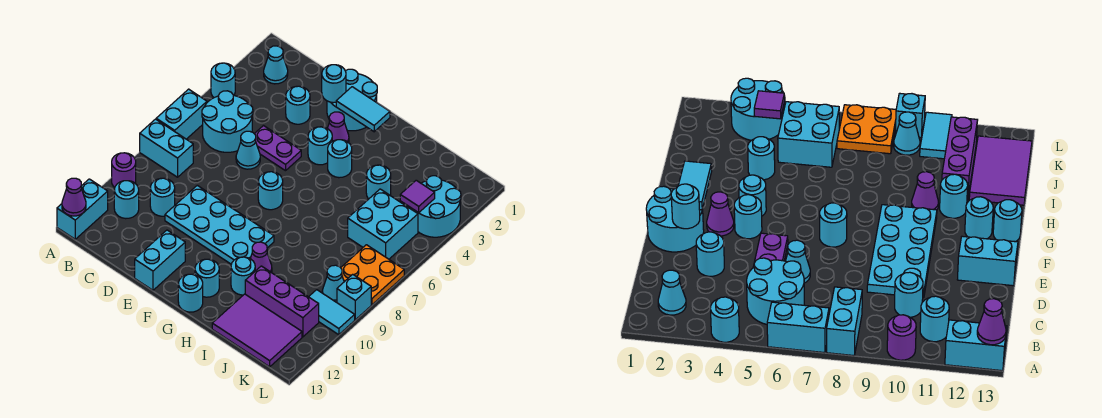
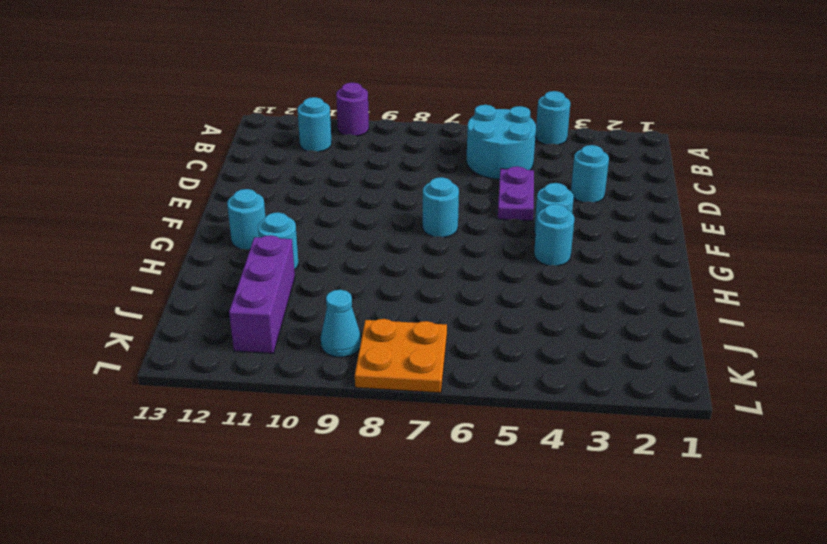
none -> cyan 1x2 brick [156,89,207,139]
none -> cyan 1x2 brick [140,119,193,177]
none -> cyan 1x2 brick [57,179,108,239]
none -> cyan 1x1 cone [264,46,288,84]

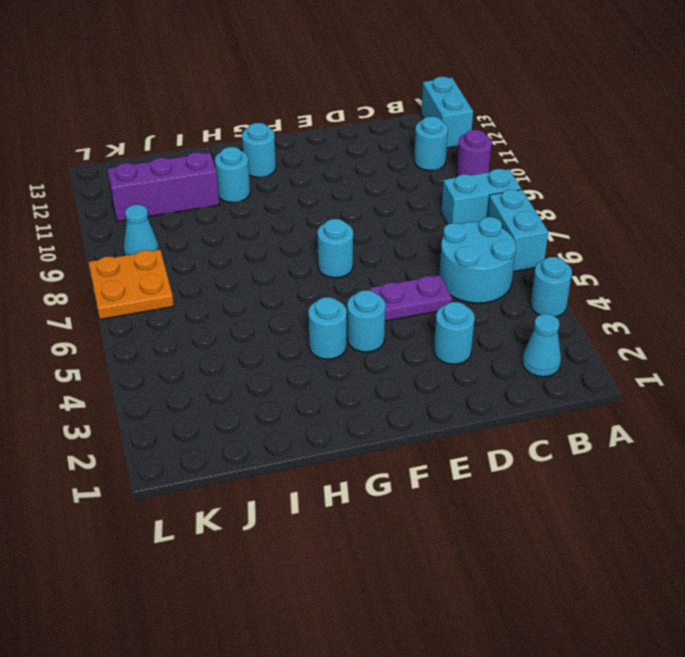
none -> cyan 1x1 round brick [150,178,175,216]
none -> cyan 1x1 cone [236,131,260,169]
none -> cyan 2x4 plate [165,185,274,264]
none -> cyan 2x2 round brick [327,69,377,131]

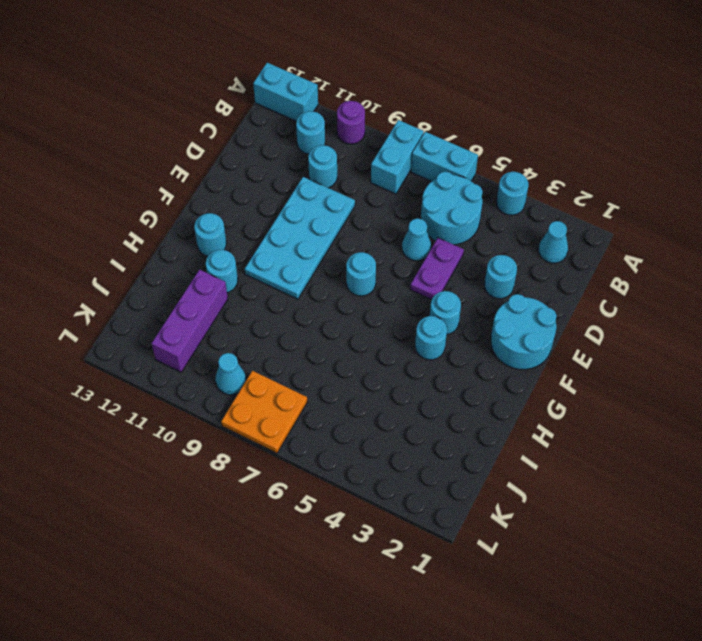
none -> cyan 1x2 brick [135,230,185,290]
none -> purple 1x1 cone [327,112,349,143]
none -> cyan 1x1 round brick [178,274,203,312]
none -> purple 1x1 cone [250,242,272,273]

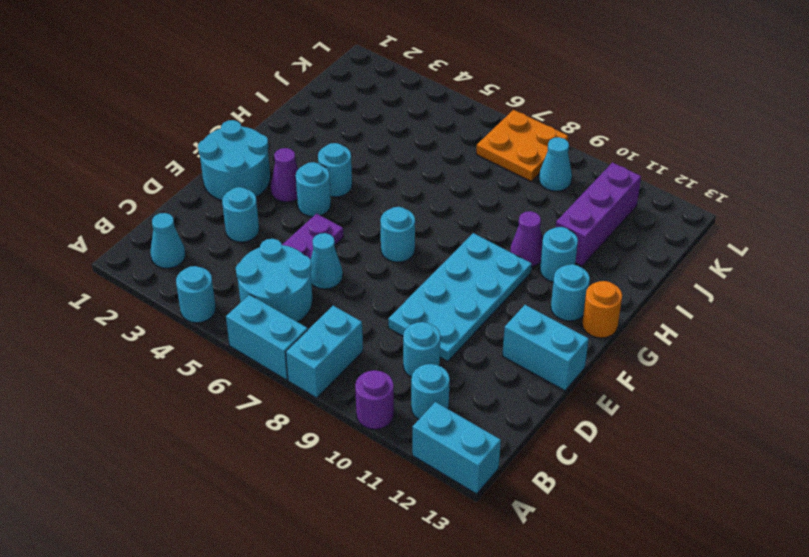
orange 1x1 round brick [582,281,622,338] -> cyan 1x1 round brick [178,274,203,312]
none -> cyan 1x1 round brick [366,165,391,199]
none -> purple 2x3 tile [212,294,302,367]
none -> cyan 2x2 brick [348,189,418,259]
none -> cyan 2x2 round brick [411,176,461,237]

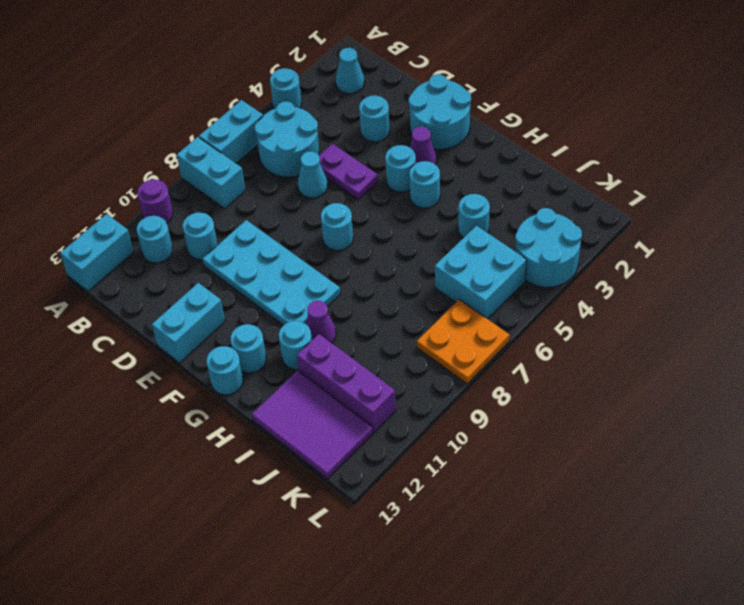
none -> cyan 1x1 cone [322,265,344,302]
none -> cyan 1x2 tile [309,290,355,335]
none -> cyan 1x1 brick [337,274,371,320]
none -> purple 1x1 cone [62,178,86,216]

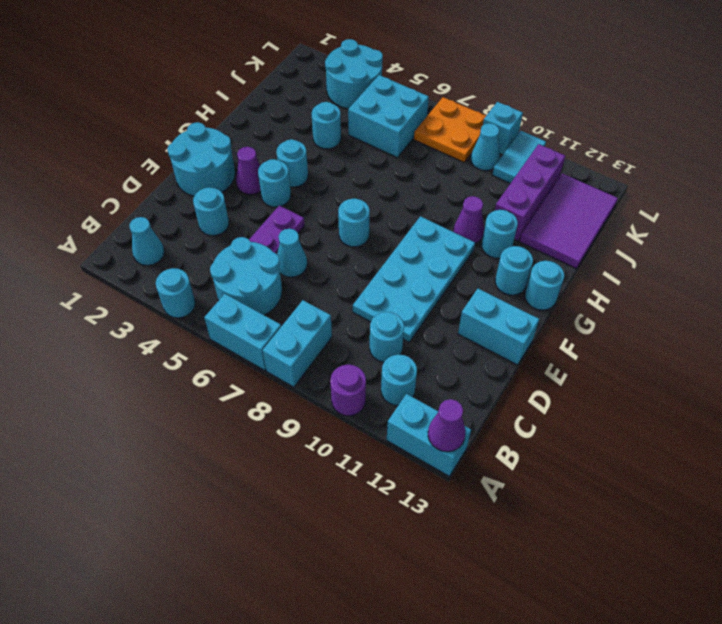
none -> cyan 1x1 round brick [322,65,346,103]
none -> cyan 1x2 tile [336,87,390,132]
none -> purple 1x1 tile [400,180,435,213]

